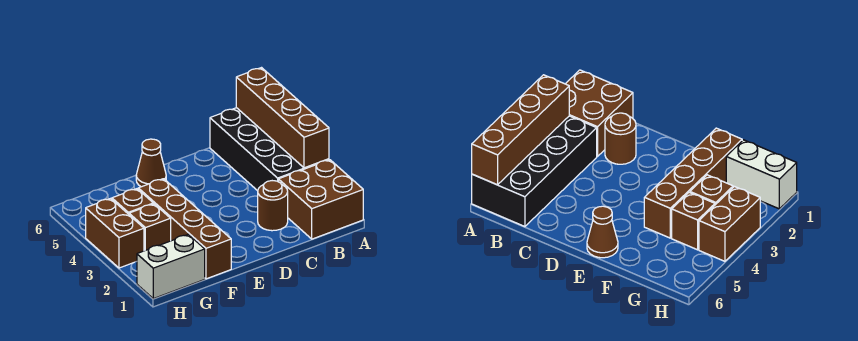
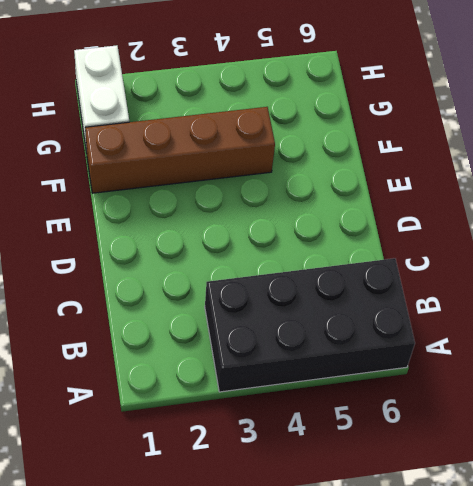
none -> brown 2x2 brick [278,160,363,239]
none -> brown 1x1 round brick [258,181,288,231]

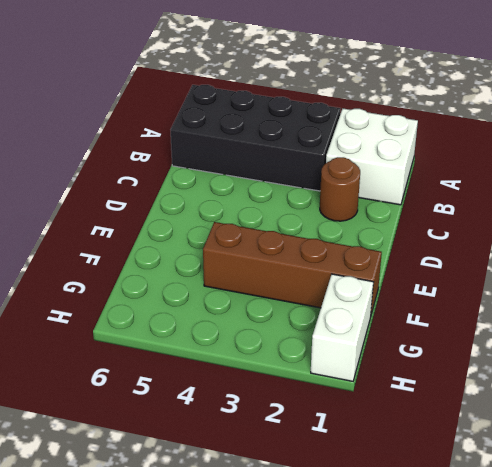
white 2x2 brick [326,109,418,205] -> brown 2x2 brick [278,160,363,239]
none -> brown 1x1 cone [136,139,166,187]
none -> brown 1x1 brick [129,204,171,251]

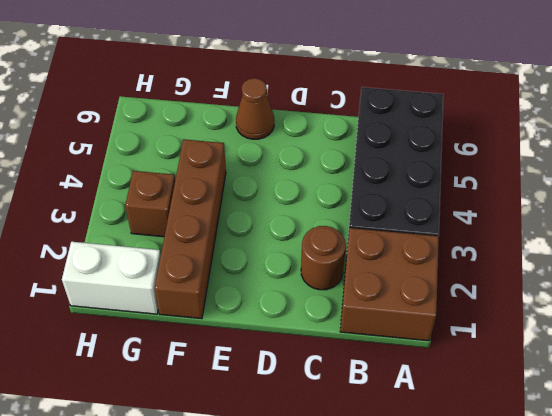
none -> brown 1x1 brick [112,189,153,214]
none -> brown 1x2 brick [86,198,144,268]

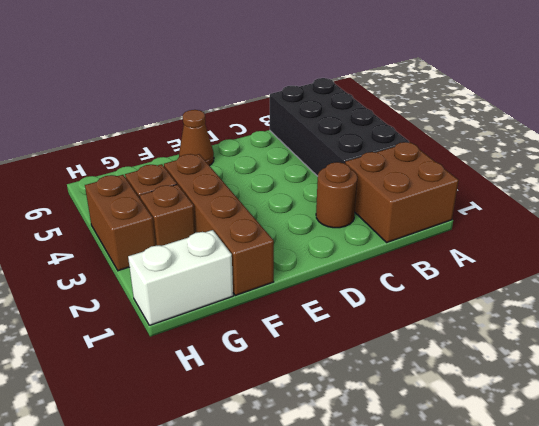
none -> brown 1x4 brick [236,68,329,168]

